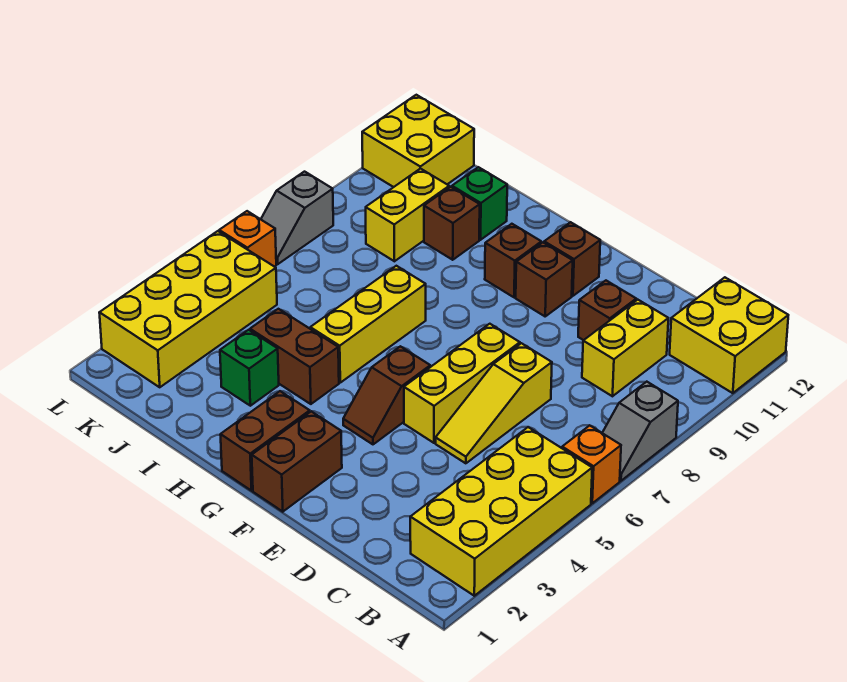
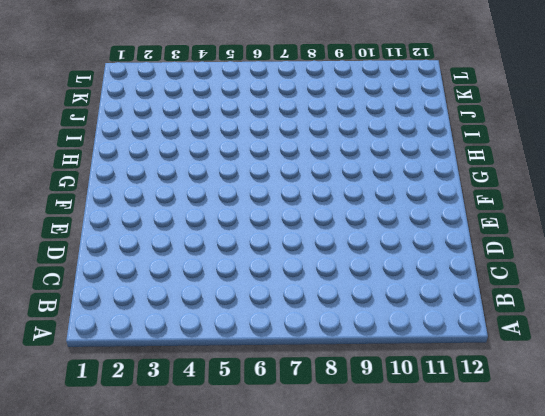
none -> yellow 2x4 brick [410,427,592,596]
none -> orange 1x1 brick [562,425,621,503]
none -> grey 1x2 slope [602,382,678,481]

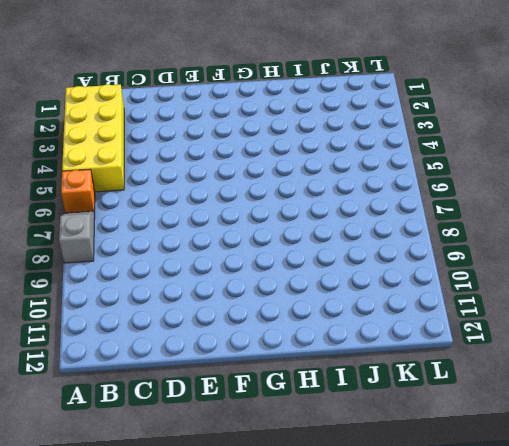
none -> yellow 2x2 brick [670,277,788,393]
none -> yellow 1x2 brick [582,300,668,396]
none -> yellow 1x3 slope [436,343,552,463]

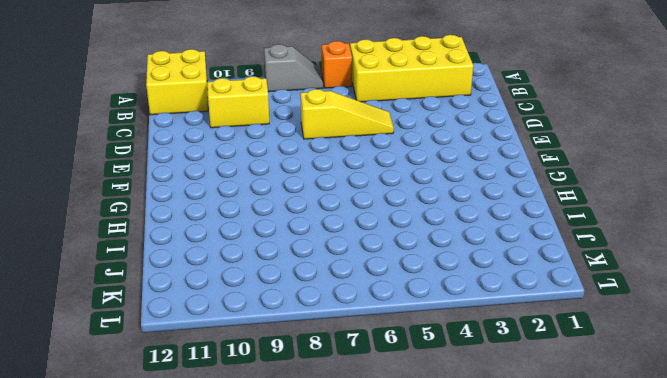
none -> brown 1x1 brick [578,281,636,340]
none -> yellow 1x3 brick [404,324,520,443]
none -> brown 1x2 brick [252,411,342,512]

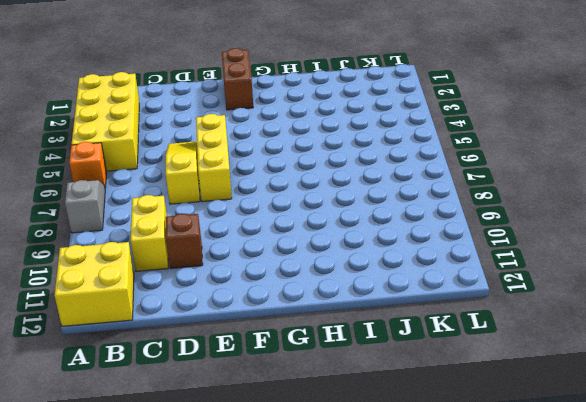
none -> brown 1x2 slope [343,346,430,444]
none -> brown 1x1 brick [516,243,573,316]
none -> brown 1x1 brick [544,222,600,296]

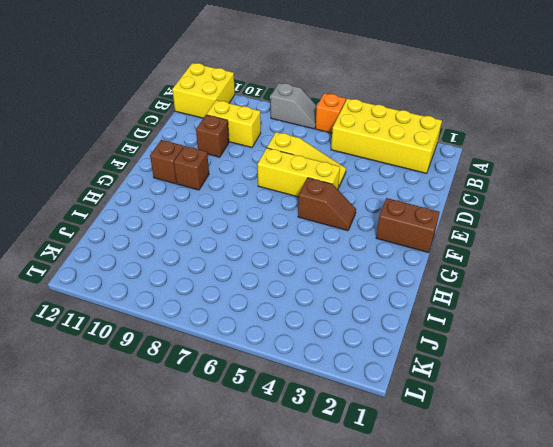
none -> brown 1x2 brick [220,391,310,491]
none -> brown 1x1 brick [485,224,541,297]
none -> brown 1x2 brick [250,309,339,404]

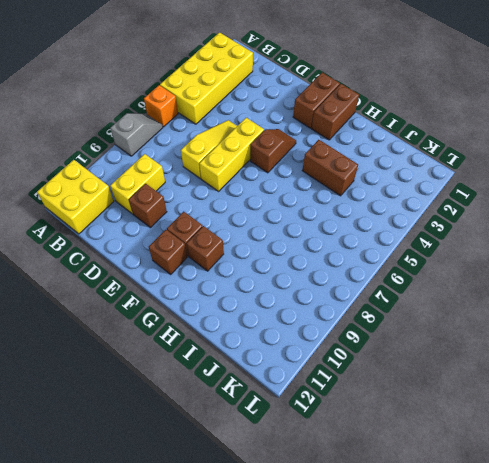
none -> yellow 1x3 brick [310,266,426,383]
none -> green 1x1 brick [220,330,279,406]
none -> brown 1x1 brick [424,187,480,260]

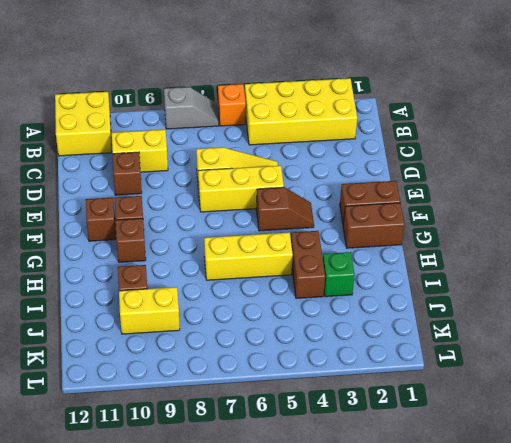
none -> green 1x1 brick [452,167,507,240]
none -> yellow 2x4 brick [99,231,277,387]
none -> yellow 2x2 brick [362,95,474,187]

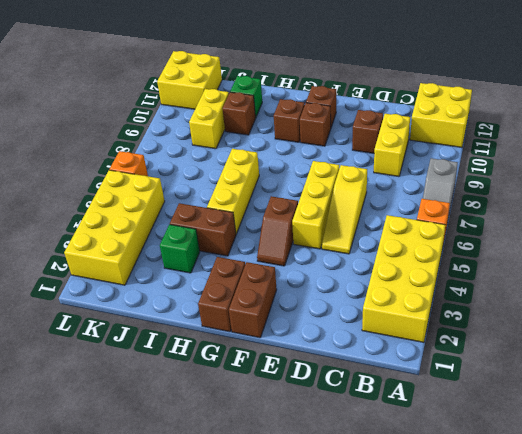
none -> grey 1x2 slope [261,172,333,264]

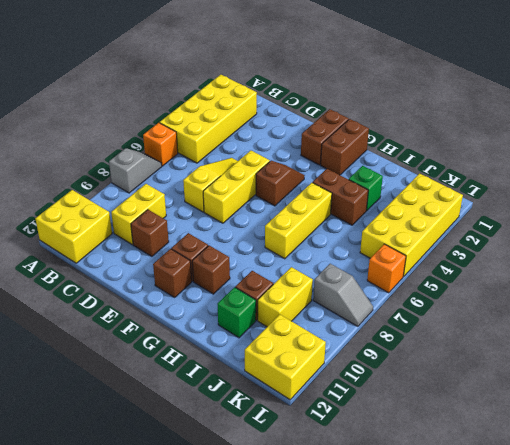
grey 1x2 slope [313,264,373,326] -> grey 1x2 slope turned to [261,172,333,264]

